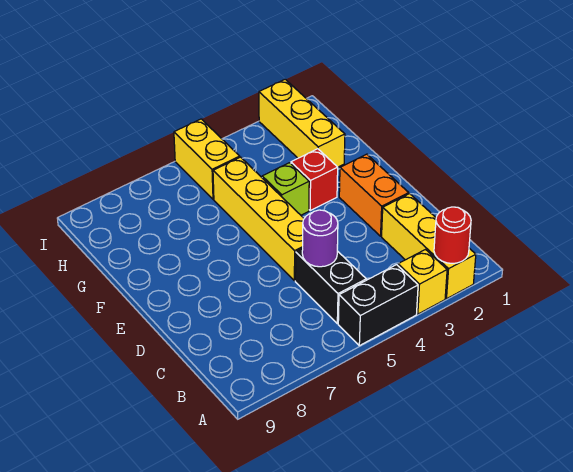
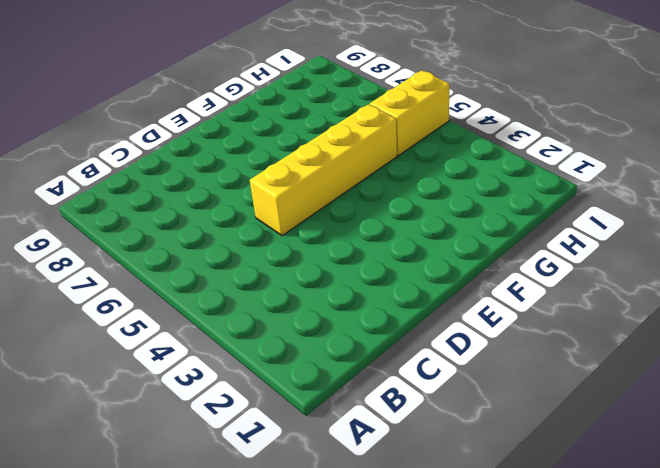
none -> yellow 1x3 brick [382,194,476,299]
none -> yellow 1x1 brick [398,250,447,314]
none -> black 1x2 brick [338,265,418,346]

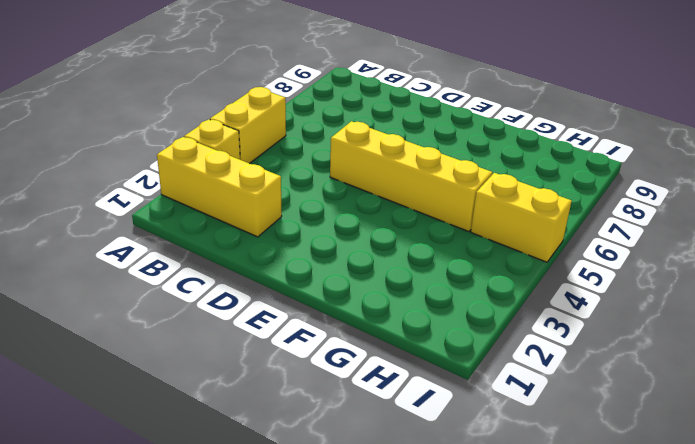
yellow 1x2 brick [210,87,286,164] -> black 1x2 brick [338,265,418,346]
none -> black 1x2 brick [295,248,366,324]
none -> orange 1x2 brick [339,154,409,236]
none -> red 1x1 brick [291,149,338,210]

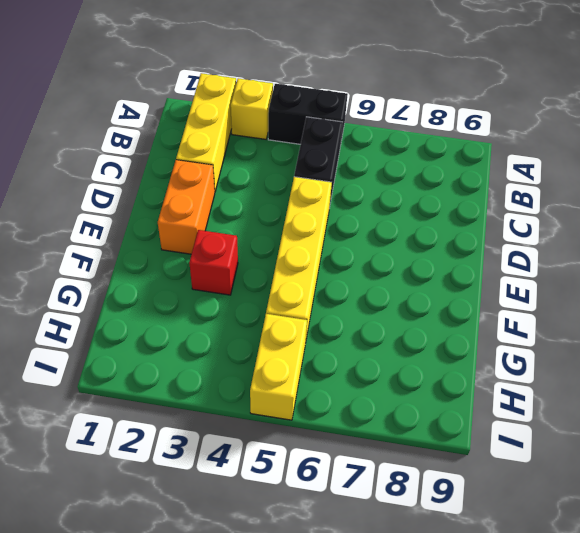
none -> lime 1x1 brick [262,163,309,215]
none -> yellow 1x3 brick [259,79,345,167]
none -> red 1x1 round brick [434,207,471,263]

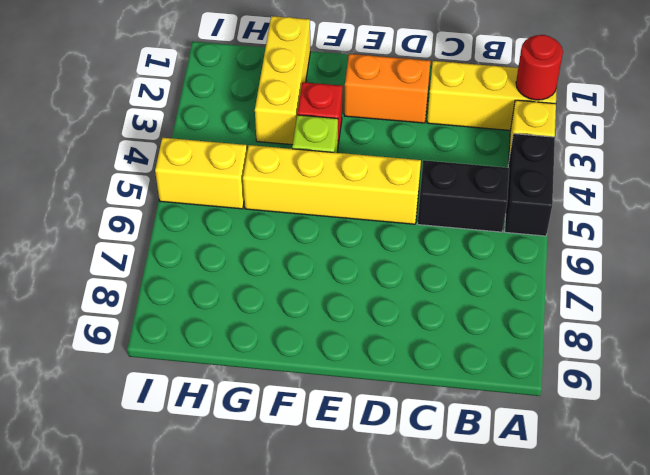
yellow 1x3 brick [255,16,310,145] -> yellow 1x3 brick turned to [259,79,345,167]
none -> purple 1x1 round brick [302,210,338,267]

